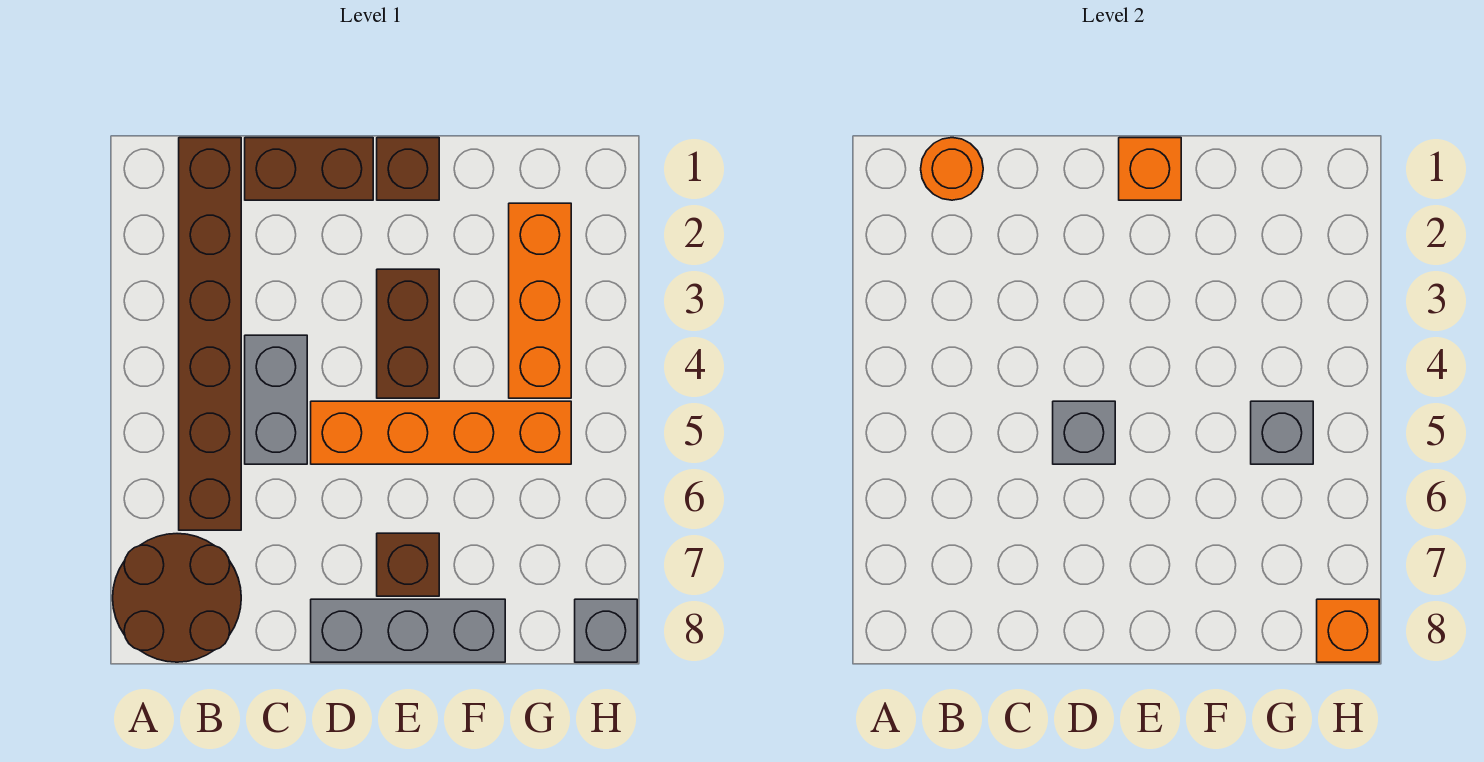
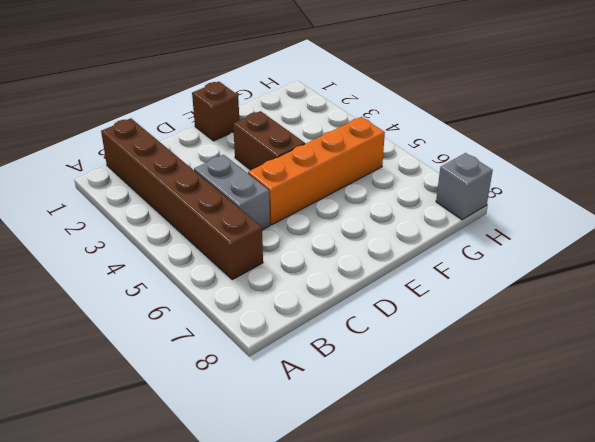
none -> brown 2x2 round brick [113,534,241,662]
none -> brown 1x2 brick [245,138,373,200]
none -> grey 1x3 brick [311,599,505,662]

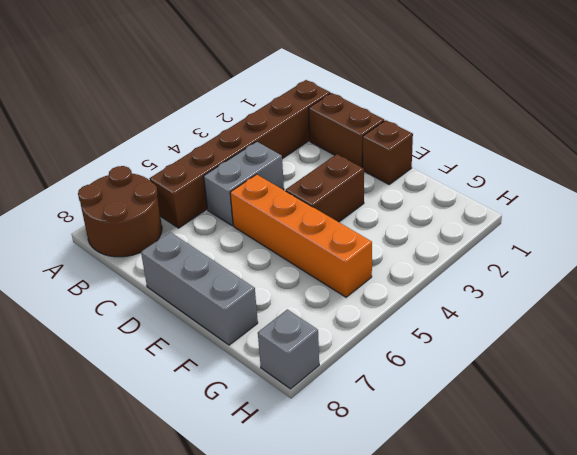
none -> brown 1x1 brick [377,533,439,596]
none -> orange 1x3 brick [509,203,571,398]
none -> orange 1x1 round brick [921,138,983,200]

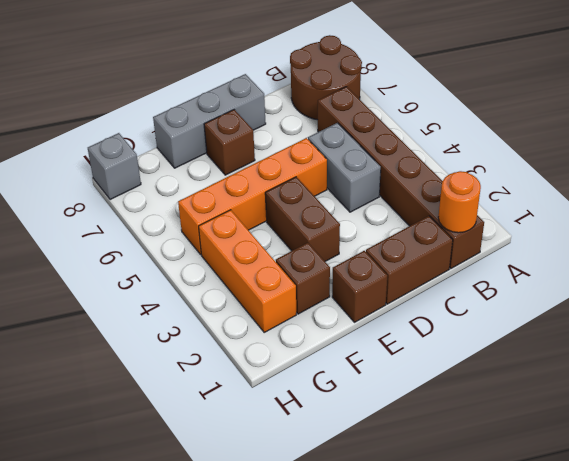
brown 1x1 brick [276,243,330,314] -> none
none -> grey 1x1 brick [1053,401,1115,464]
none -> orange 1x1 brick [1119,138,1181,200]
none -> grey 1x1 brick [1251,401,1313,464]

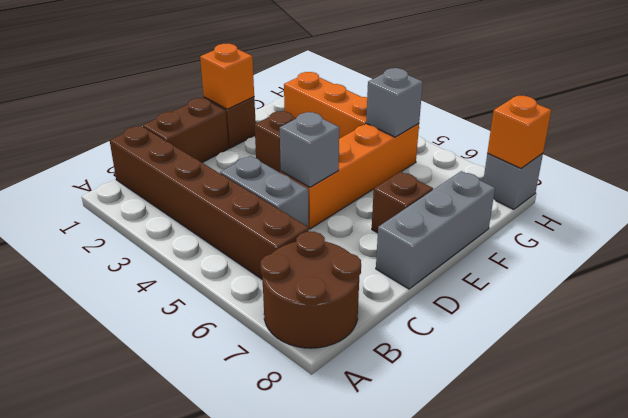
none -> orange 1x1 round brick [921,138,983,200]

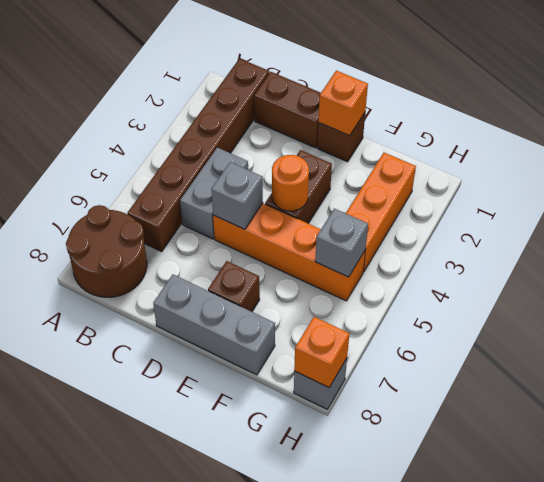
orange 1x1 round brick [272,155,309,211] -> orange 1x1 round brick moved to [921,138,983,200]

